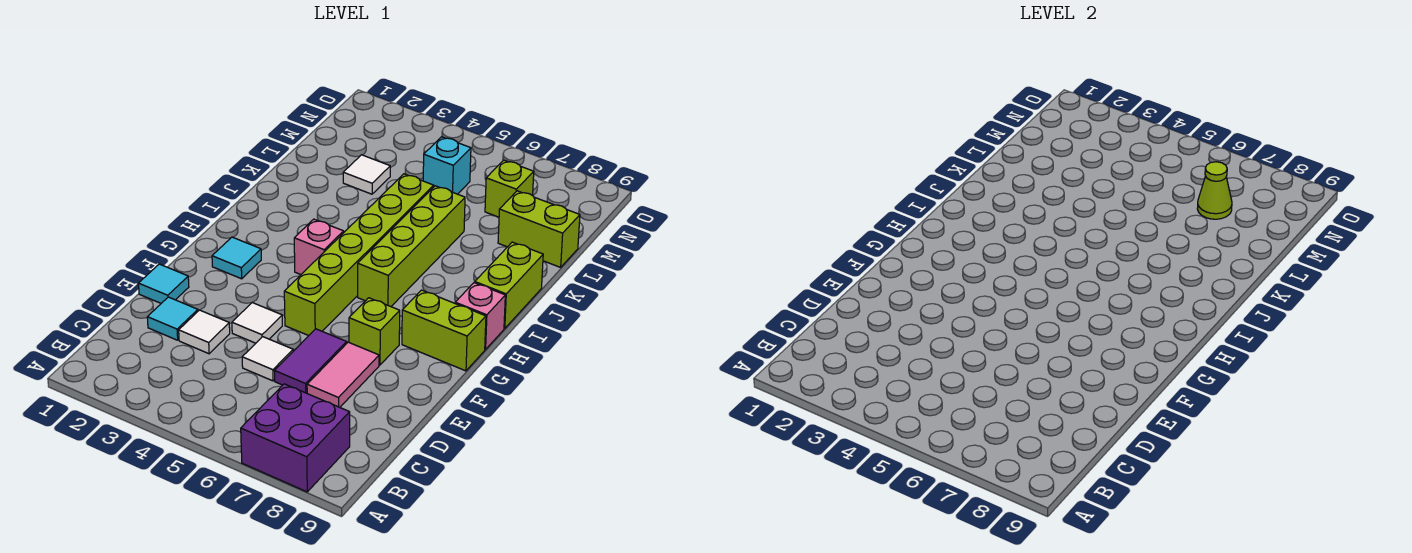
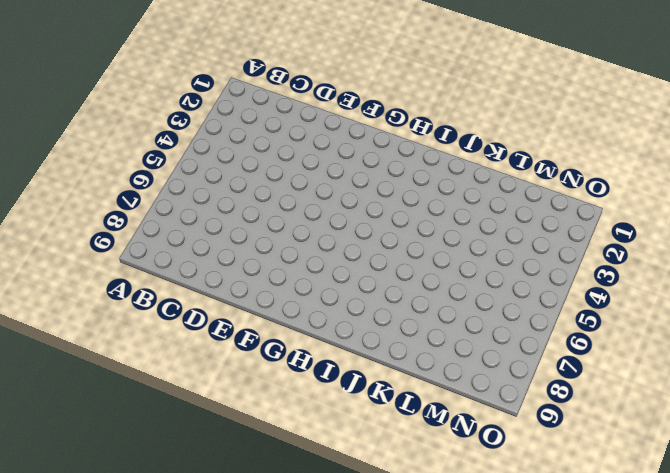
none -> purple 2x2 brick [241,384,350,492]
none -> cyan 1x1 tile [147,297,198,340]
none -> white 1x1 tile [179,310,230,354]

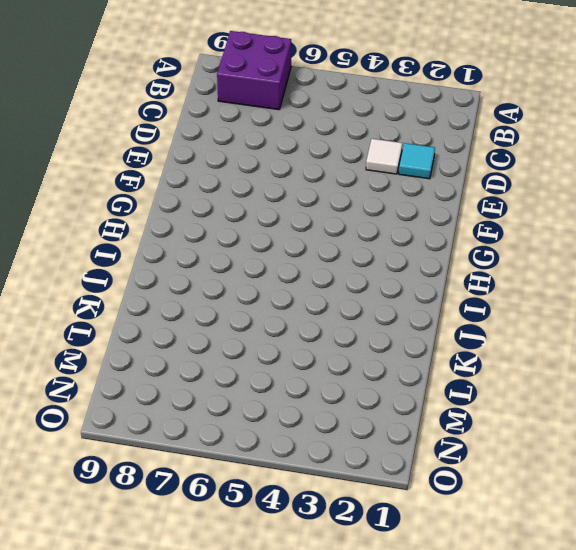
none -> white 1x1 tile [242,337,293,381]
none -> purple 1x2 tile [275,329,347,393]
none -> pink 1x2 tile [307,342,379,407]

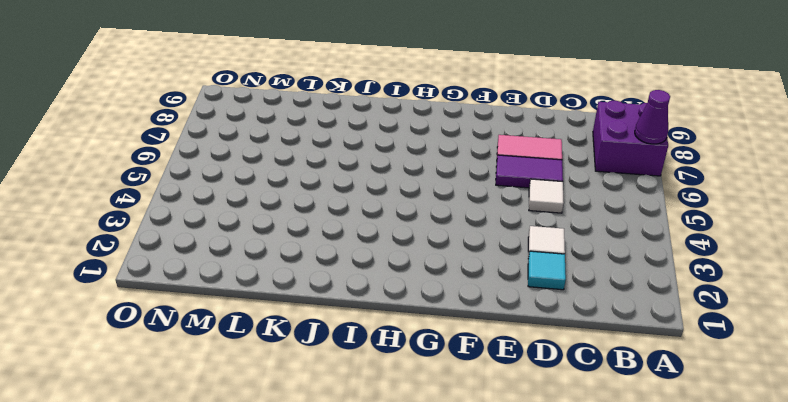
purple 1x1 cone [635,90,670,144] -> none
none -> cyan 1x1 tile [139,264,189,303]
none -> white 1x1 tile [232,302,282,343]
none -> lime 1x6 brick [284,174,434,336]

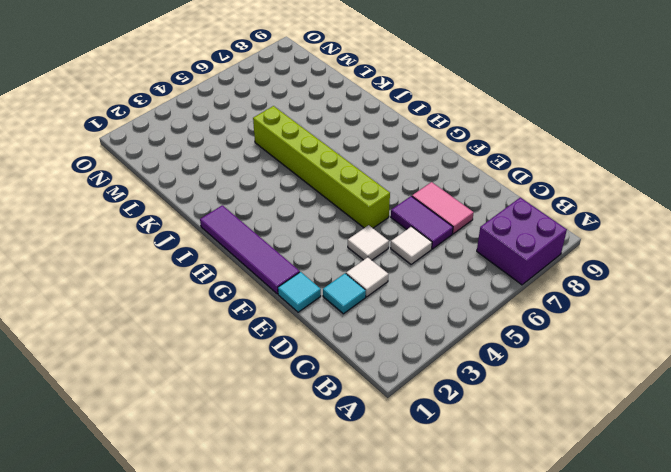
purple 1x4 tile [200,205,300,294] -> none
none -> lime 1x1 brick [349,298,400,365]
none -> cyan 1x1 tile [212,237,261,279]
none -> lime 1x2 brick [402,290,486,371]

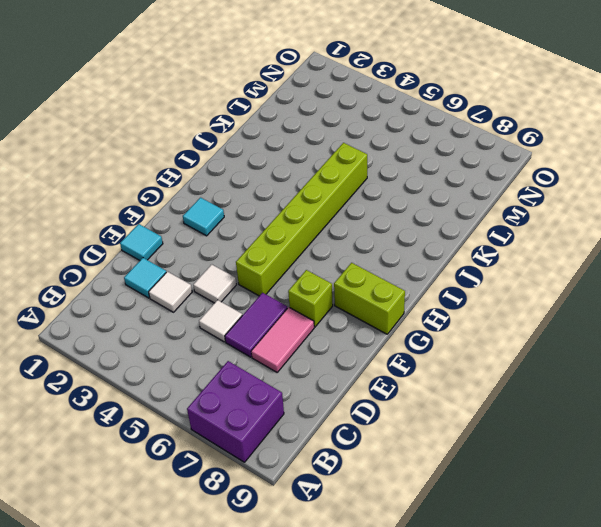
none -> pink 1x1 brick [294,219,344,275]
none -> lime 1x4 brick [358,186,465,307]
none -> pink 1x1 brick [455,283,505,349]

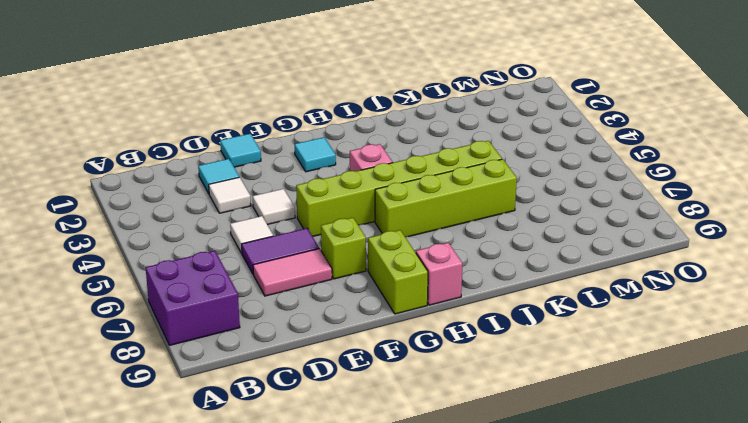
none -> lime 1x2 brick [475,242,543,329]
none -> white 1x1 tile [343,155,390,194]
none -> lime 1x2 brick [498,191,580,267]

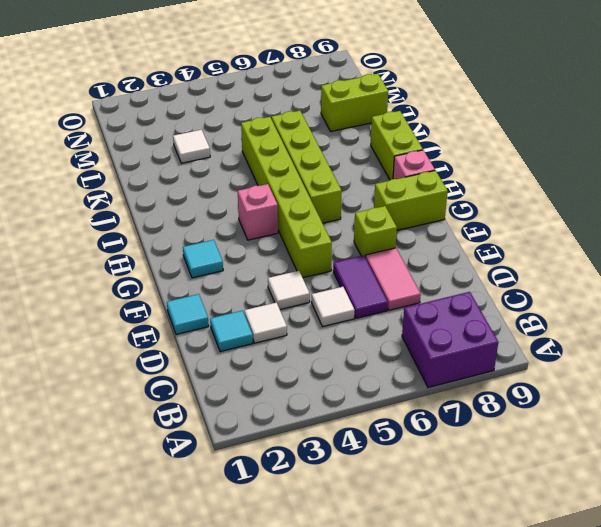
none -> cyan 1x1 brick [423,137,471,194]
none -> lime 1x1 brick [485,160,534,217]
none -> lime 1x1 cone [1197,162,1232,219]

